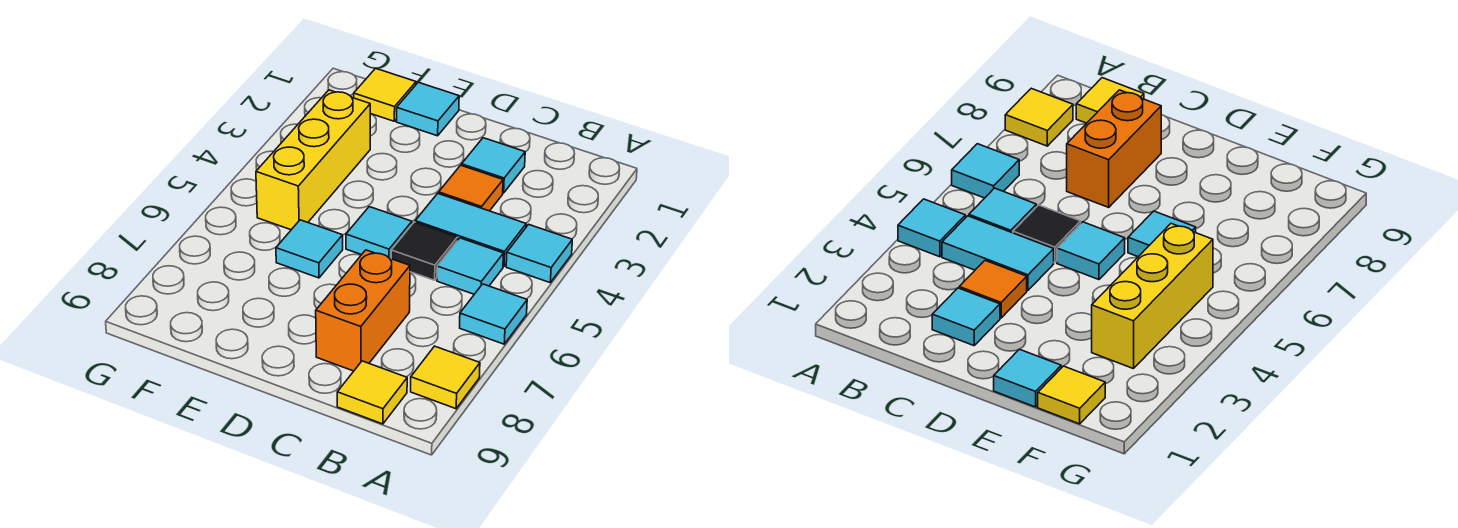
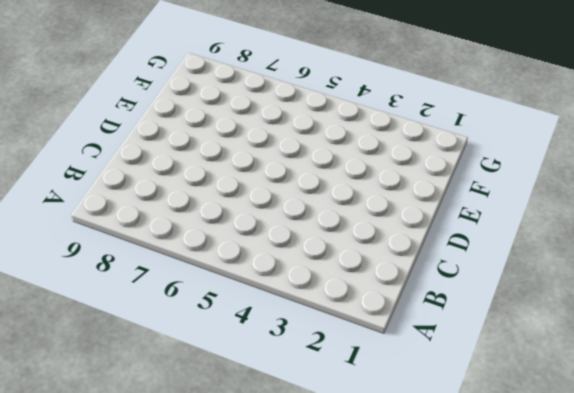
none -> cyan 1x1 tile [506,224,572,282]
none -> cyan 1x1 tile [460,284,527,344]
none -> yellow 1x1 tile [411,346,480,409]

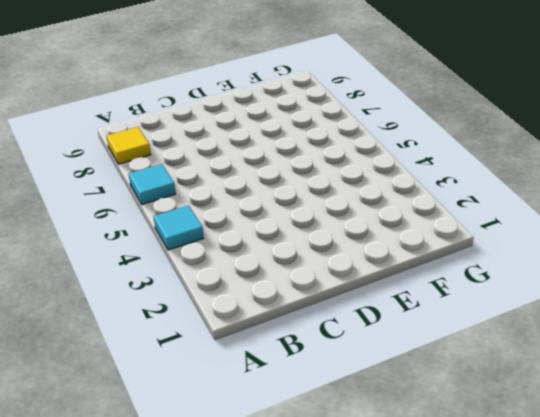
none -> cyan 1x2 tile [415,193,526,267]
none -> cyan 1x1 tile [437,238,504,294]
none -> yellow 1x1 tile [337,361,407,424]

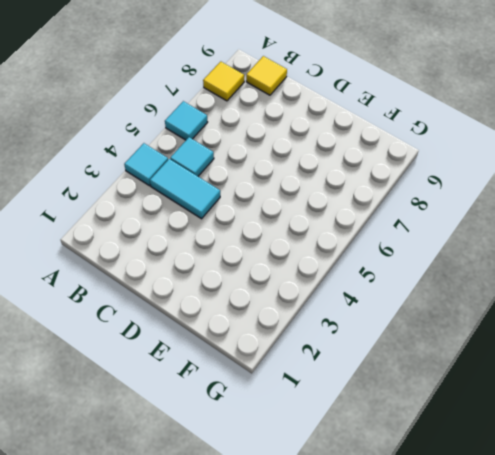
none -> cyan 1x1 tile [462,138,525,193]
none -> orange 1x1 tile [439,165,503,211]
none -> black 1x1 tile [391,222,457,280]

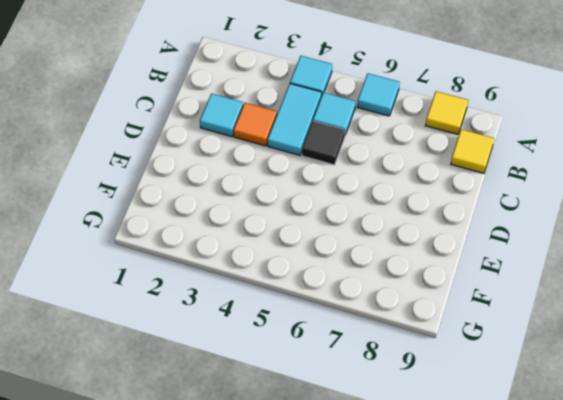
none -> orange 1x2 brick [316,250,410,371]
none -> cyan 1x1 tile [346,207,412,259]
none -> cyan 1x1 tile [396,82,459,136]

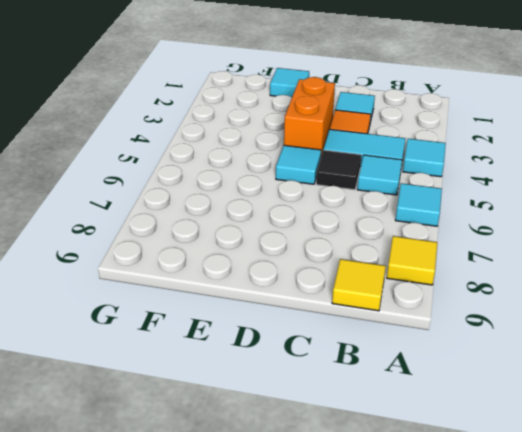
orange 1x2 brick [284,77,335,155] -> orange 1x2 brick moved to [316,250,410,371]
none -> cyan 1x1 tile [276,220,343,278]
none -> yellow 1x1 tile [354,68,416,121]
none -> yellow 1x3 brick [256,90,370,230]

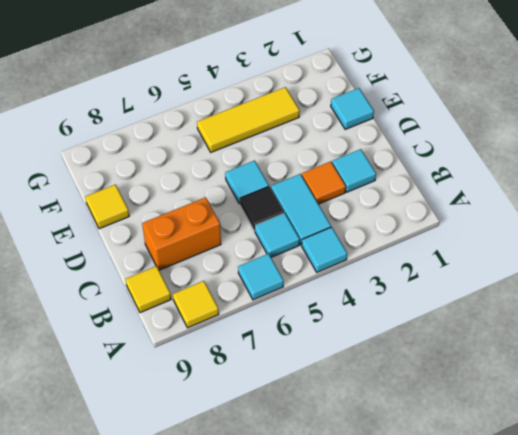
yellow 1x1 tile [85,185,129,229] -> yellow 1x1 tile moved to [354,68,416,121]
yellow 1x3 tile [197,87,300,152] -> yellow 1x3 brick [256,90,370,230]
none -> cyan 1x1 tile [276,220,343,278]

